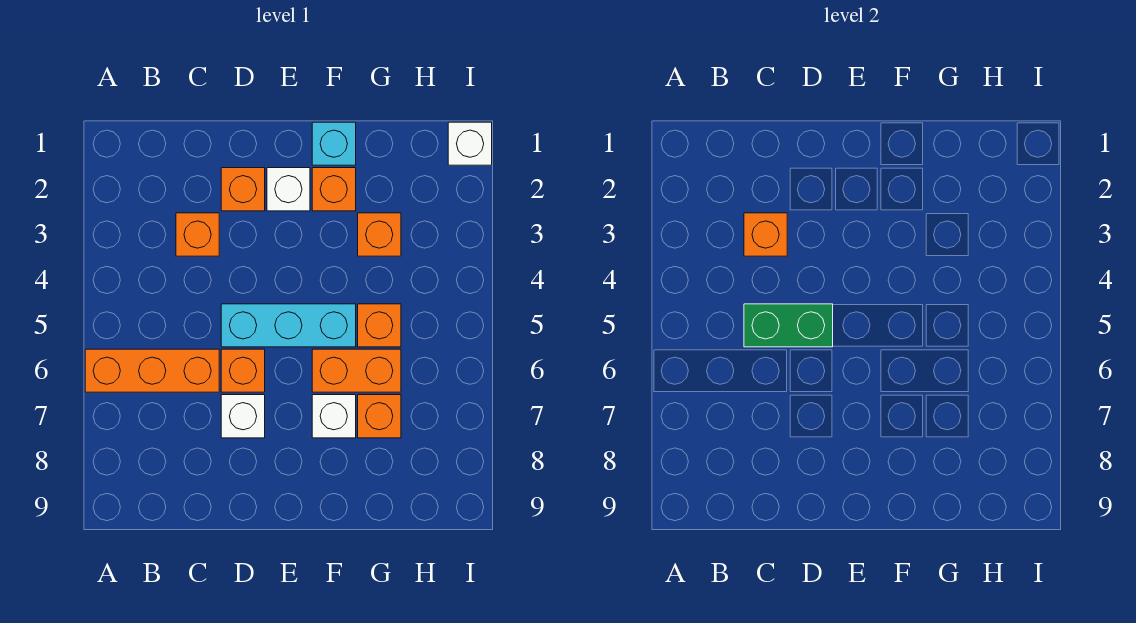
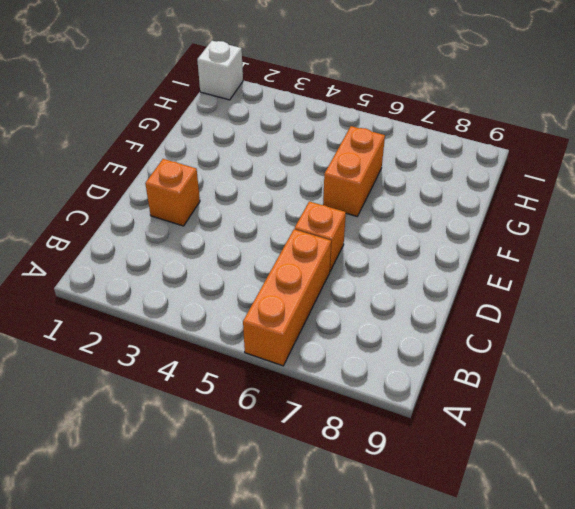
none -> orange 1x1 brick [176,213,219,256]
none -> cyan 1x3 brick [221,304,356,347]
none -> white 1x1 brick [221,395,265,438]

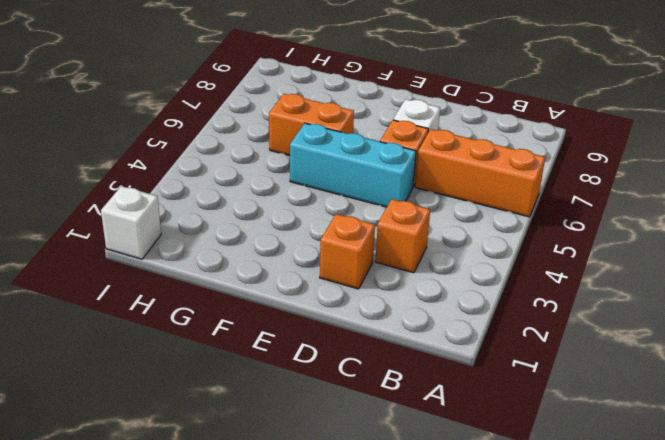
none -> white 1x1 brick [267,168,310,211]
none -> cyan 1x1 brick [312,122,356,165]
none -> orange 1x1 brick [312,168,356,211]

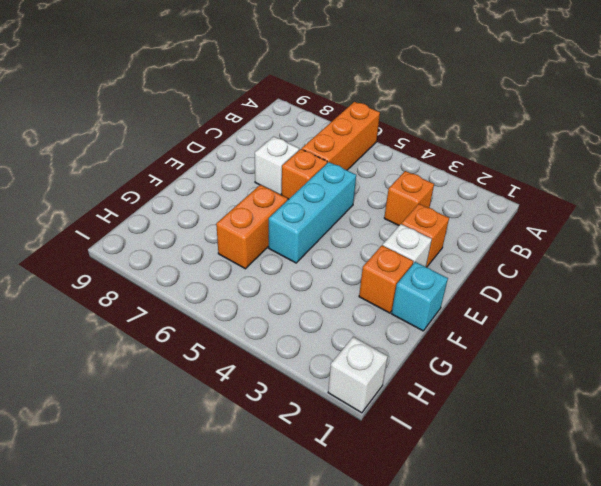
none -> white 1x1 brick [312,395,356,438]
none -> orange 1x1 brick [358,213,401,256]
none -> orange 1x1 brick [358,304,401,347]

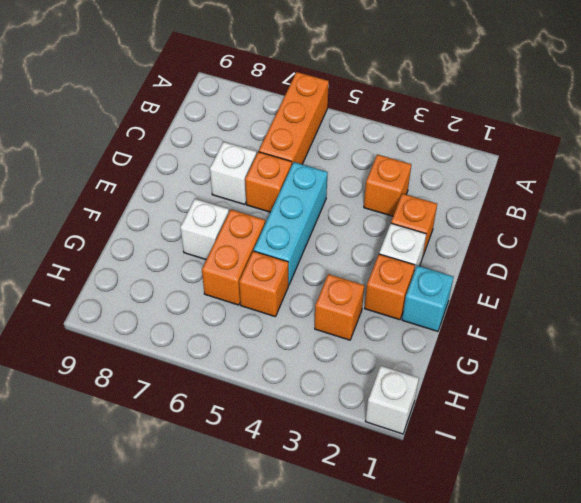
none -> orange 1x1 brick [358,395,401,438]
none -> orange 1x1 brick [744,213,787,256]
none -> green 1x2 brick [744,304,833,347]

